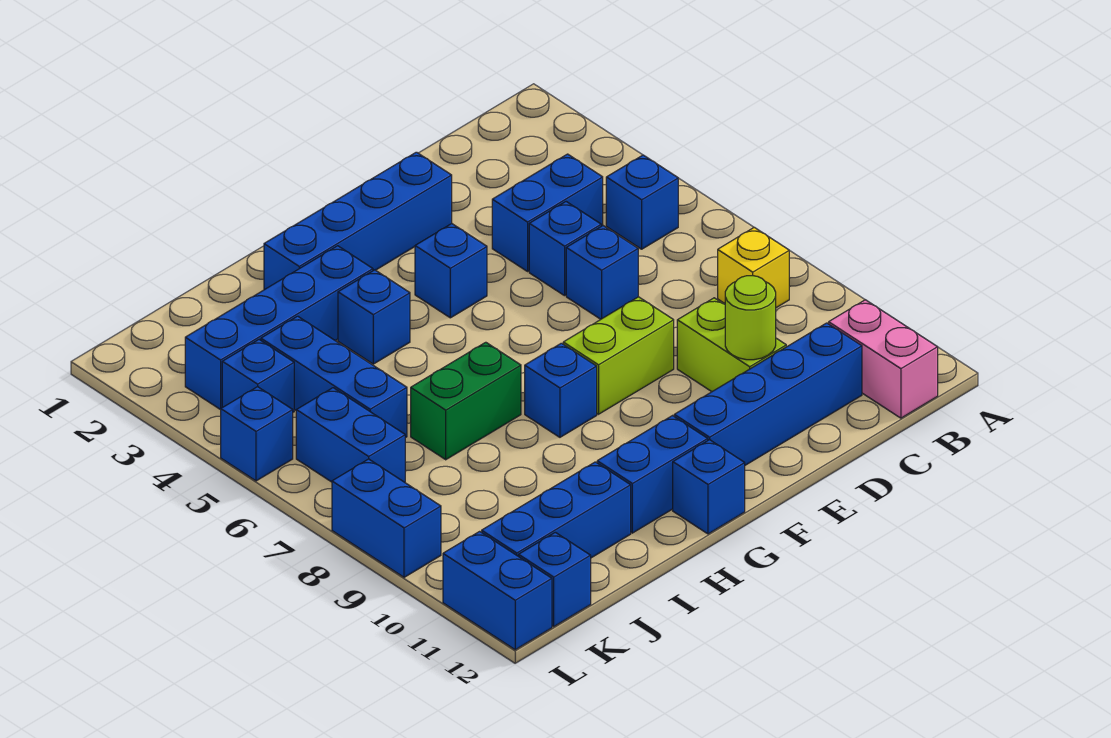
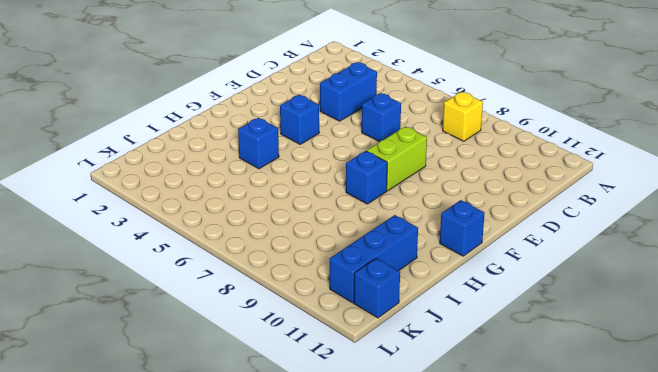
none -> blue 1x1 brick [606,155,678,249]
none -> pink 1x2 brick [829,300,938,418]
none -> blue 1x4 brick [674,323,862,465]

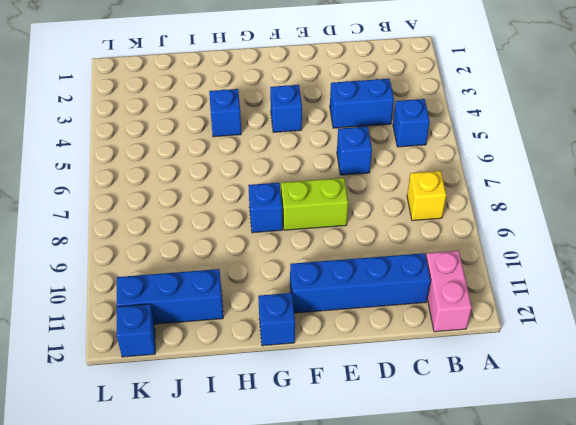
none -> blue 1x1 brick [529,202,601,296]
none -> lime 1x2 brick [677,298,786,392]
none -> blue 1x4 brick [264,152,452,290]

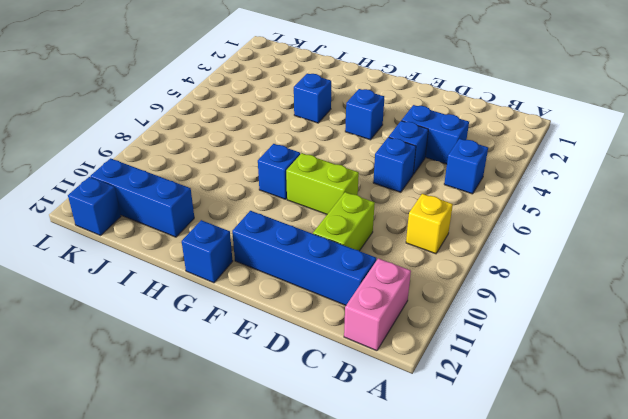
none -> blue 1x4 brick [264,152,452,290]
none -> blue 1x2 brick [597,416,708,533]
none -> blue 1x4 brick [185,246,373,410]

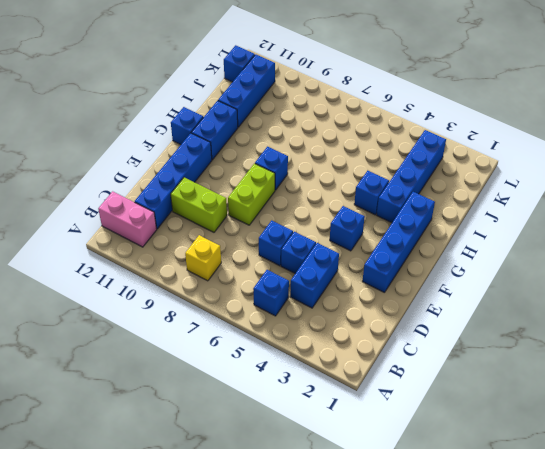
none -> green 1x2 brick [411,342,521,460]
none -> blue 1x3 brick [261,316,407,438]
none -> blue 1x1 brick [222,340,294,412]

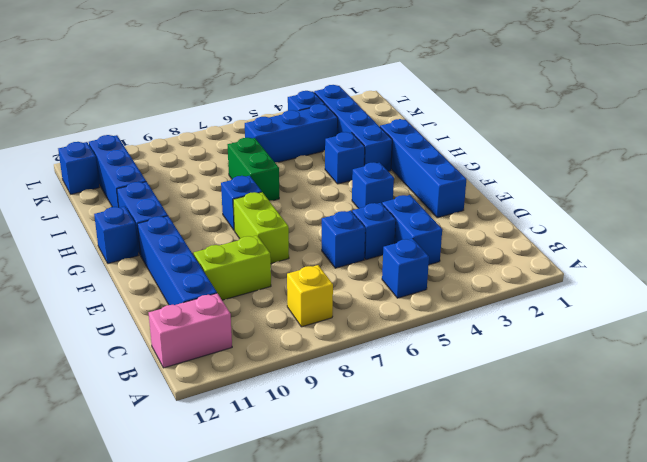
none -> blue 1x2 brick [296,388,405,482]
none -> blue 1x1 brick [221,387,293,481]
none -> blue 1x2 brick [332,459,441,577]

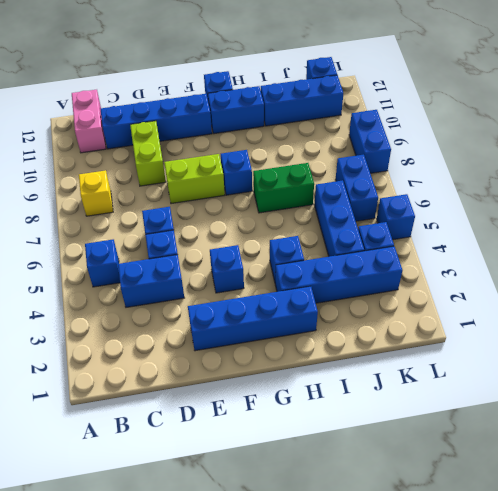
none -> blue 1x2 brick [443,531,552,650]
none -> lime 1x1 round brick [725,276,776,360]

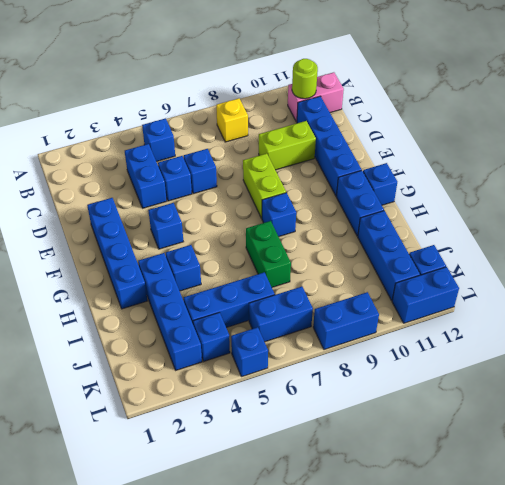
lime 1x1 round brick [292,59,318,99] -> lime 1x1 round brick moved to [725,276,776,360]

